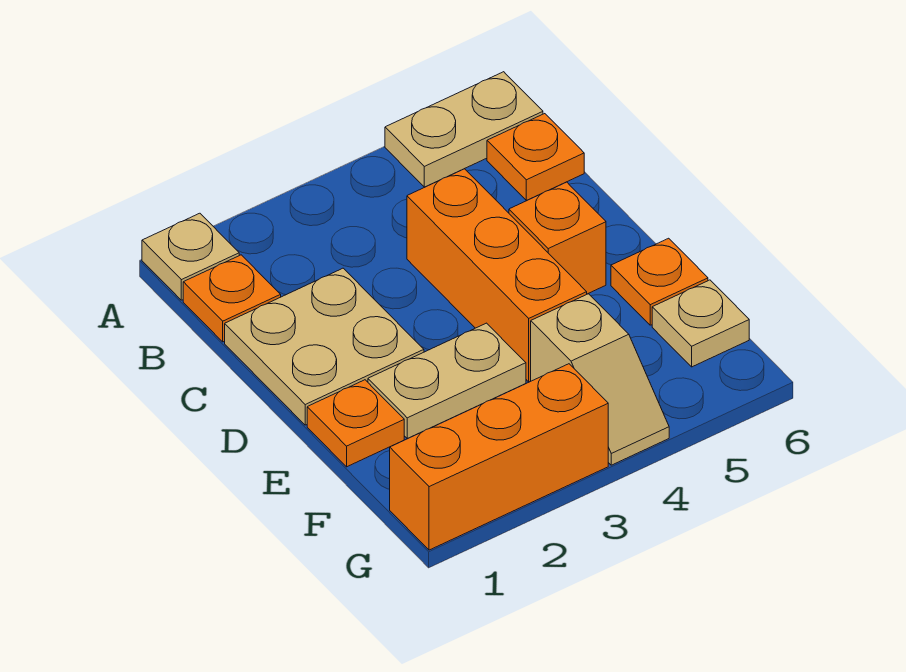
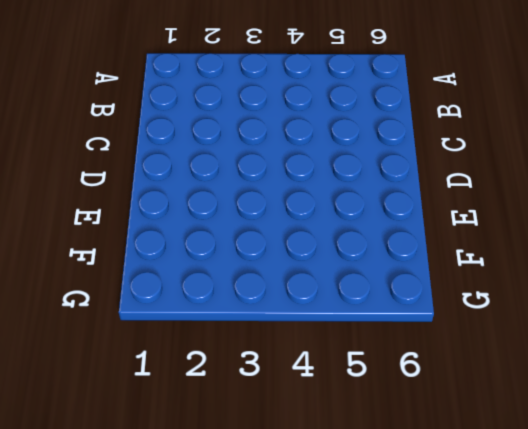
none -> tan 1x1 plate [142,213,239,300]
none -> tan 1x2 plate [385,72,543,187]
none -> orange 1x1 plate [183,255,281,342]

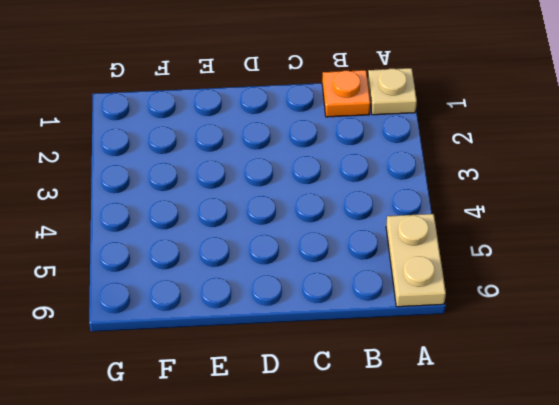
none -> orange 1x1 plate [487,114,584,200]
none -> tan 2x2 plate [225,268,424,425]
none -> orange 1x3 brick [407,169,587,382]

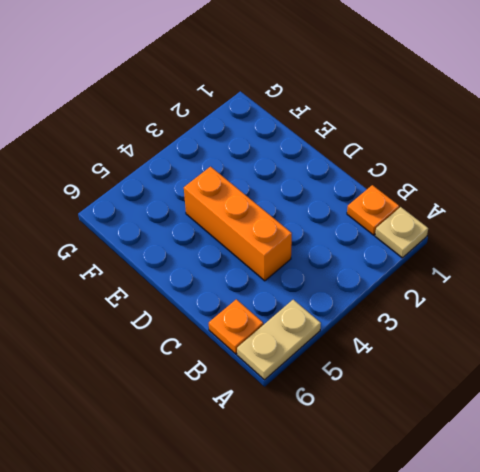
none -> tan 2x2 plate [225,268,424,425]
none -> orange 1x1 brick [509,182,606,294]
none -> orange 1x1 plate [307,380,404,467]

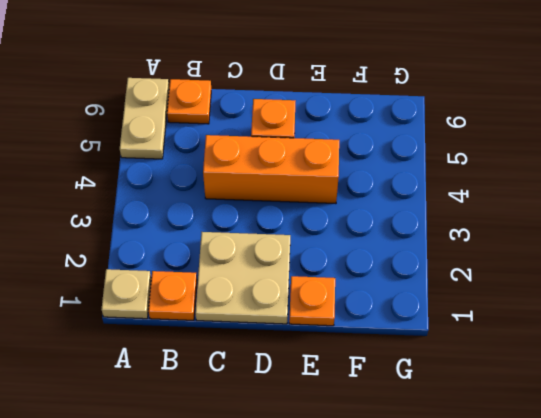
none -> tan 1x2 plate [368,323,526,439]
none -> orange 1x1 plate [611,238,708,325]
none -> tan 1x2 slope [531,294,669,465]

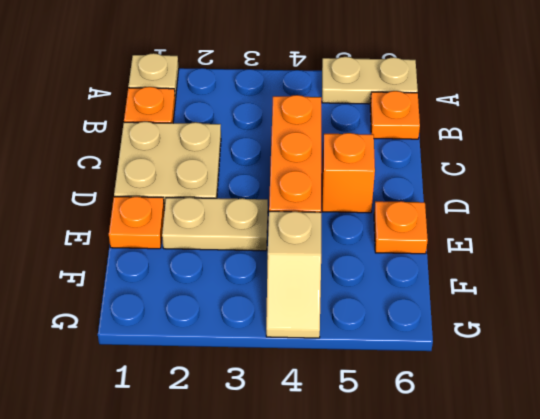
none -> tan 1x1 plate [652,280,749,367]
none -> orange 1x3 brick [390,364,608,550]

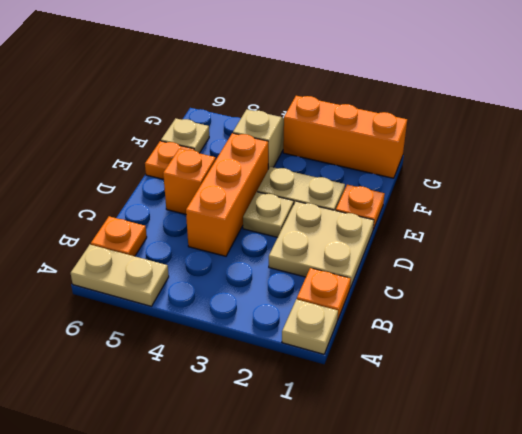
tan 1x1 plate [243,192,294,237] -> none

